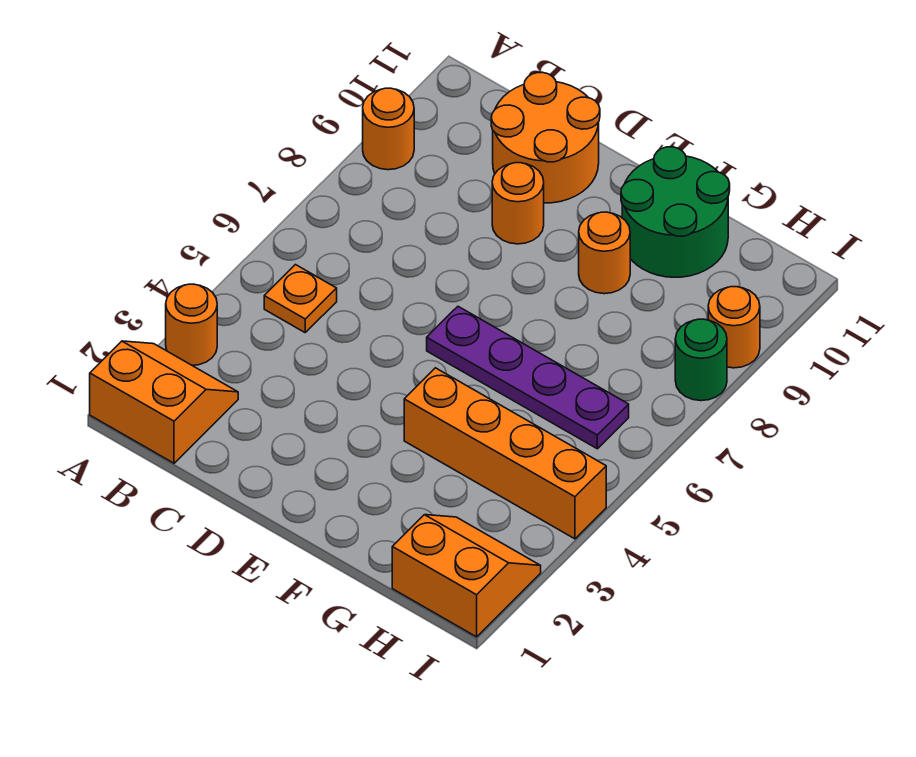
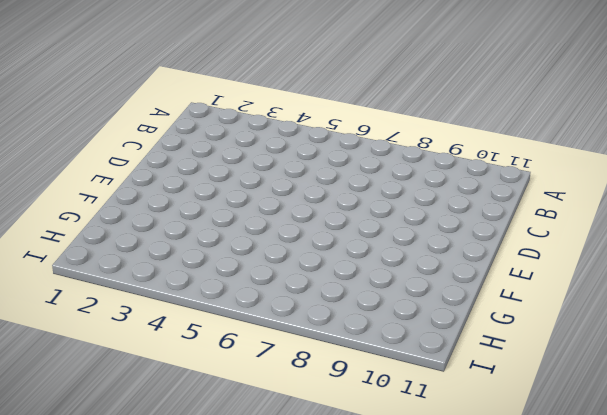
none -> orange 2x2 slope [90,341,238,463]
none -> orange 1x1 round brick [166,284,217,365]
none -> orange 1x1 round brick [363,88,414,170]

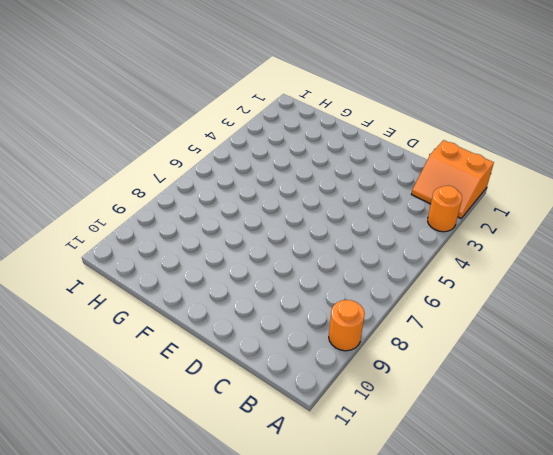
none -> orange 1x1 plate [264,265,337,332]
none -> orange 2x2 round brick [491,72,600,203]
none -> orange 1x1 round brick [492,163,544,244]

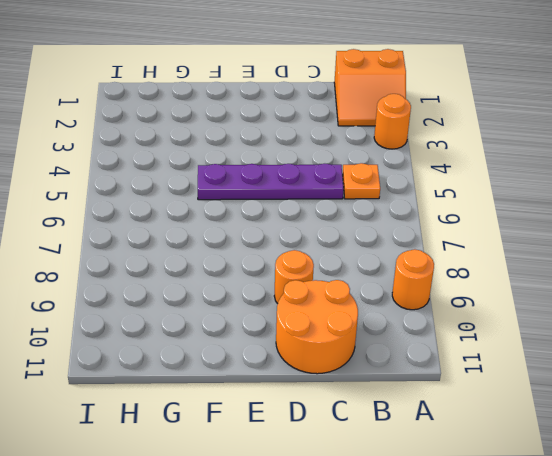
purple 1x4 plate [198,164,344,200] -> purple 1x4 plate moved to [427,307,629,449]
none -> orange 1x4 brick [404,368,606,539]
none -> orange 1x1 round brick [579,212,630,294]
none -> green 2x2 round brick [621,147,730,277]

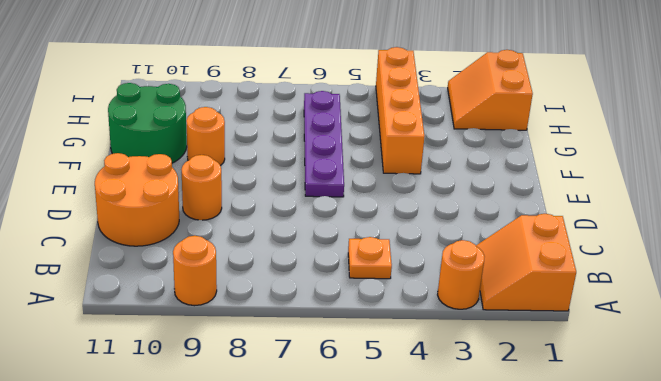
none -> green 1x1 round brick [675,319,727,401]
none -> orange 1x1 round brick [708,287,760,368]

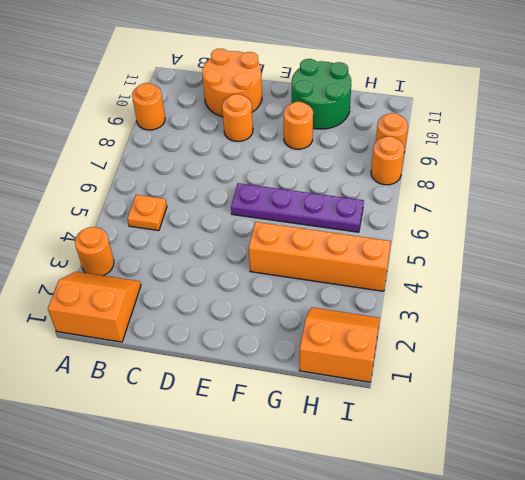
orange 1x1 round brick [371,136,404,185] -> green 1x1 round brick [675,319,727,401]

